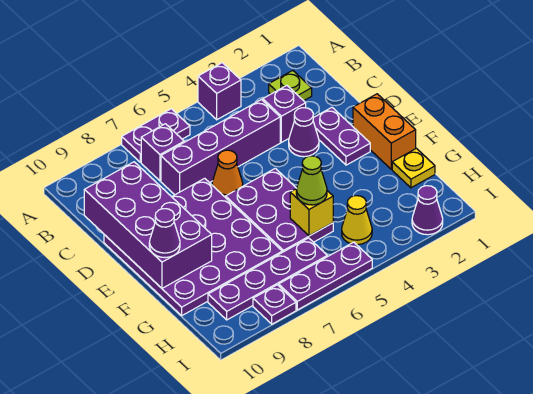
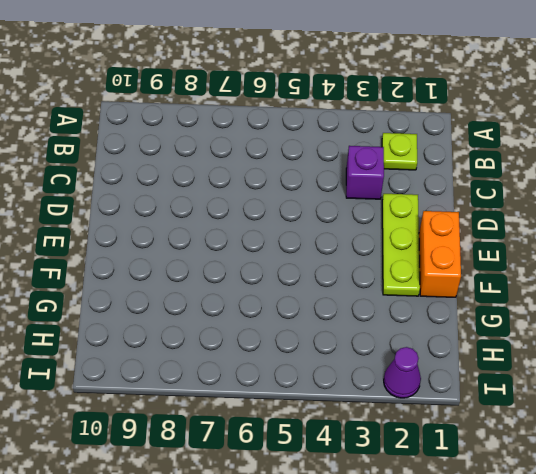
lime 1x3 plate [382,194,420,296] -> purple 1x2 plate [313,108,370,165]
none -> purple 1x1 brick [198,63,241,120]
none -> purple 1x2 plate [122,109,190,162]
none -> purple 1x1 brick [141,124,184,181]

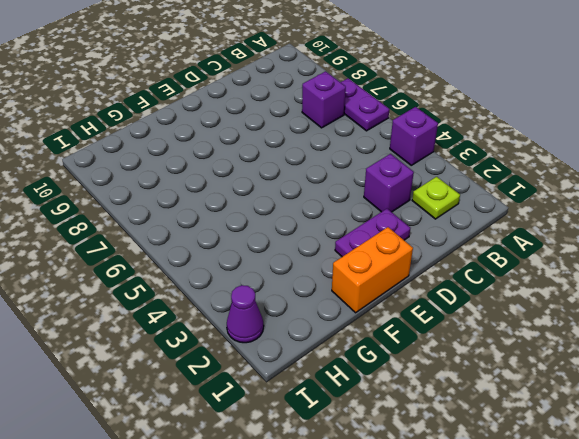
none -> purple 1x4 brick [161,100,280,195]
none -> purple 1x1 cone [289,108,319,157]
none -> orange 1x1 cone [212,150,243,198]

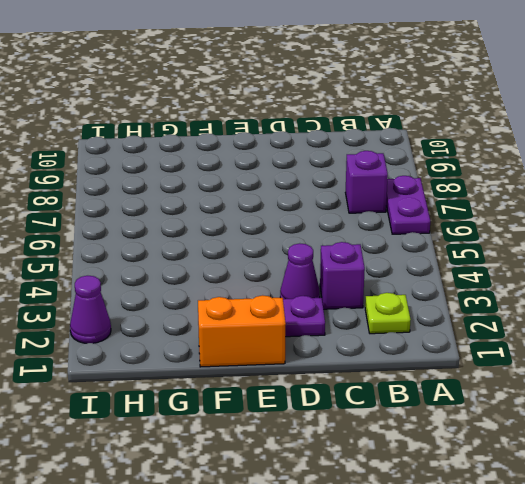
none -> purple 1x1 brick [198,63,241,120]
none -> purple 1x4 brick [161,100,280,195]
none -> orange 1x1 cone [212,150,243,198]

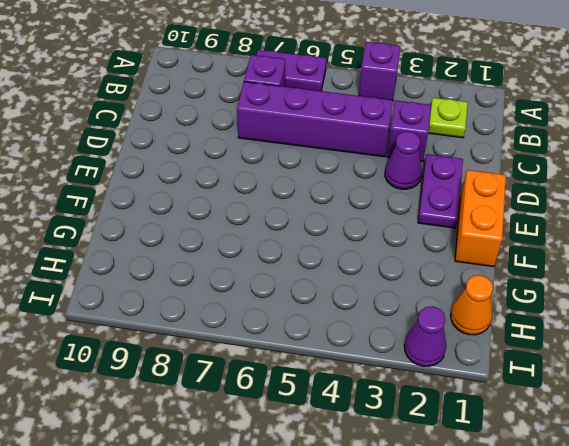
orange 1x1 cone [451,275,493,335] -> orange 1x1 cone moved to [212,150,243,198]
none -> purple 4x4 plate [104,178,282,315]
none -> purple 2x3 plate [226,168,333,252]
none -> yellow 1x1 plate [392,148,435,188]

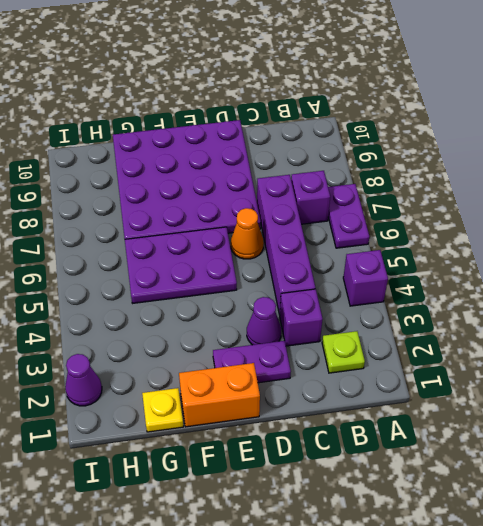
none -> yellow 1x1 cone [342,196,372,245]
none -> purple 1x4 plate [208,238,327,320]
none -> purple 1x3 plate [279,242,372,310]

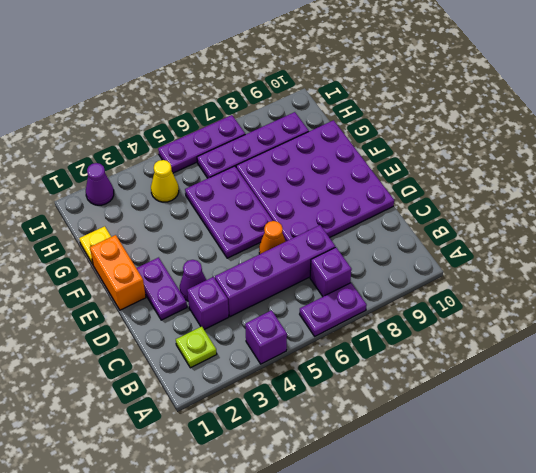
none -> purple 1x1 plate [253,285,296,324]
none -> purple 2x4 brick [84,162,212,288]
none -> yellow 1x1 brick [290,189,333,236]

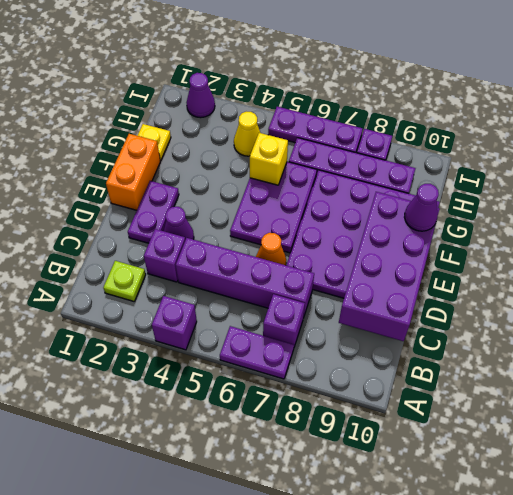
none -> lime 1x1 cone [296,156,327,205]

